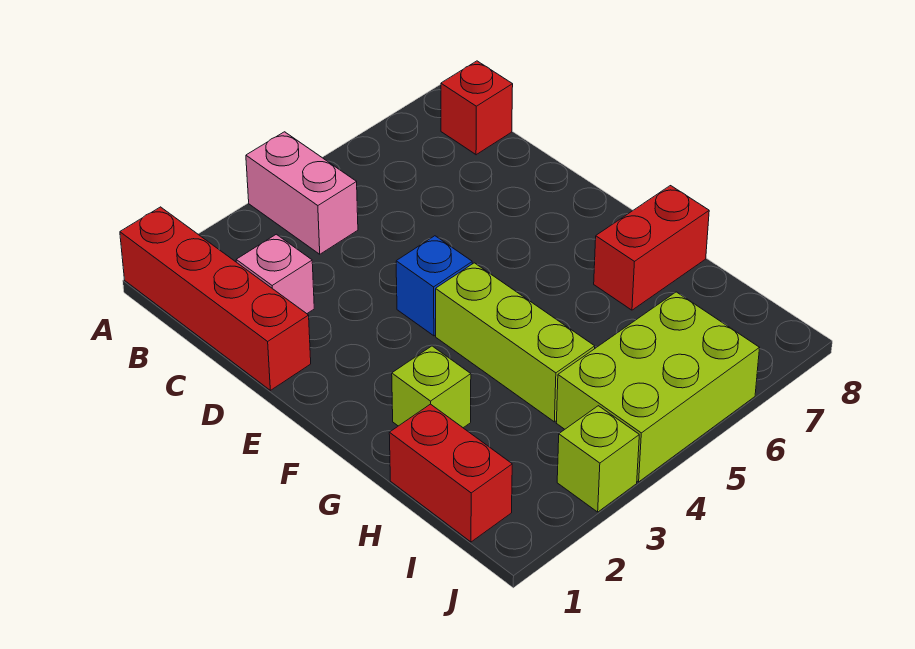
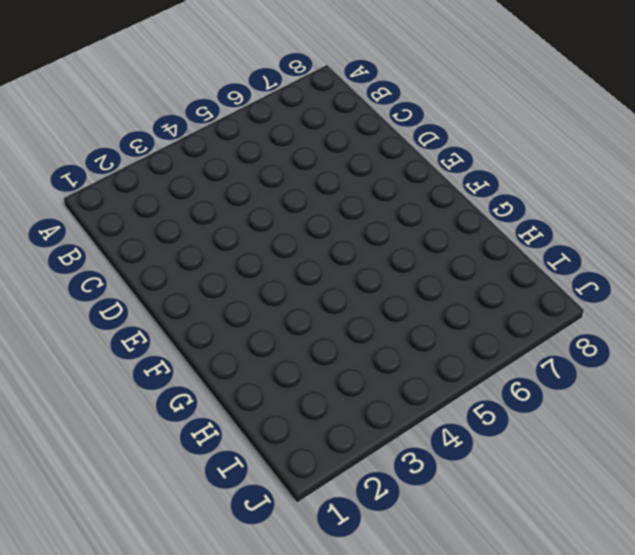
none -> red 1x4 brick [120,207,311,390]
none -> pink 1x2 brick [246,132,358,254]

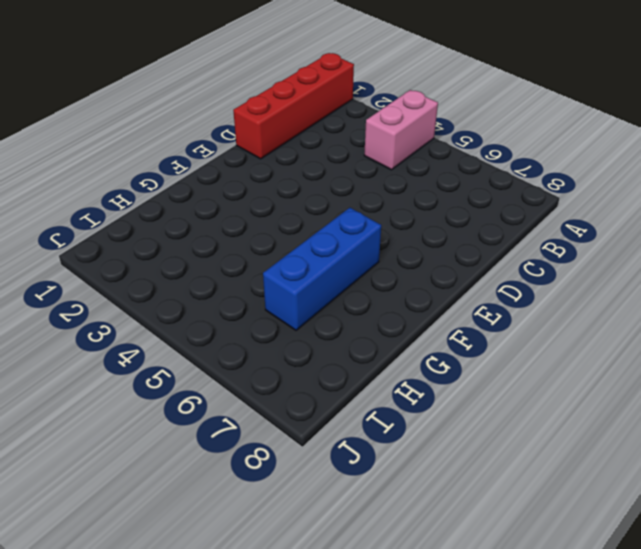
blue 1x3 brick [263,208,381,330] -> none
none -> red 1x1 brick [441,61,513,155]
none -> pink 1x1 brick [236,234,314,314]

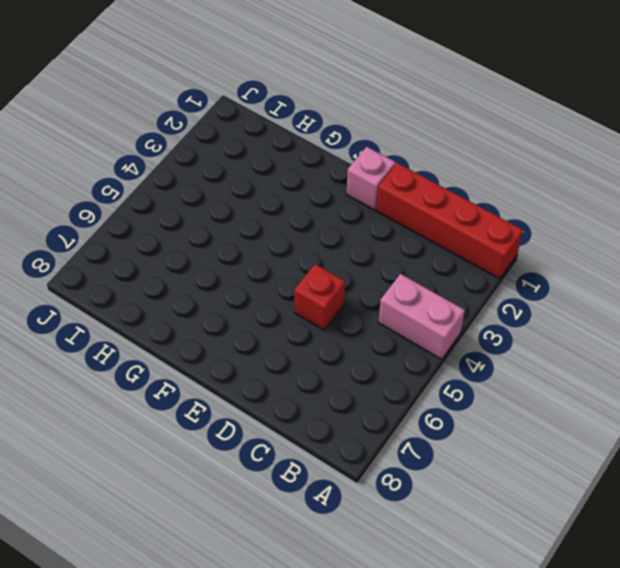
red 1x1 brick [294,264,345,330] -> red 1x1 brick moved to [441,61,513,155]
pink 1x1 brick [347,147,396,210] -> pink 1x1 brick moved to [236,234,314,314]
none -> blue 1x1 brick [396,236,472,336]
none -> lime 1x3 brick [436,263,595,422]

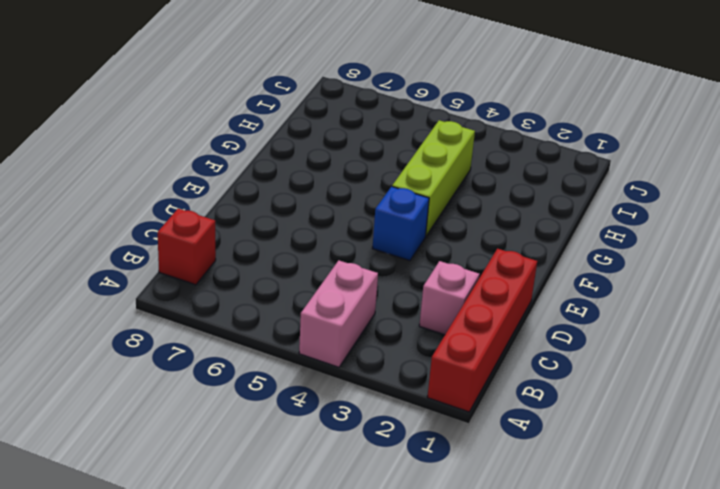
none -> lime 1x1 brick [392,346,471,428]
none -> red 1x2 brick [594,186,709,310]

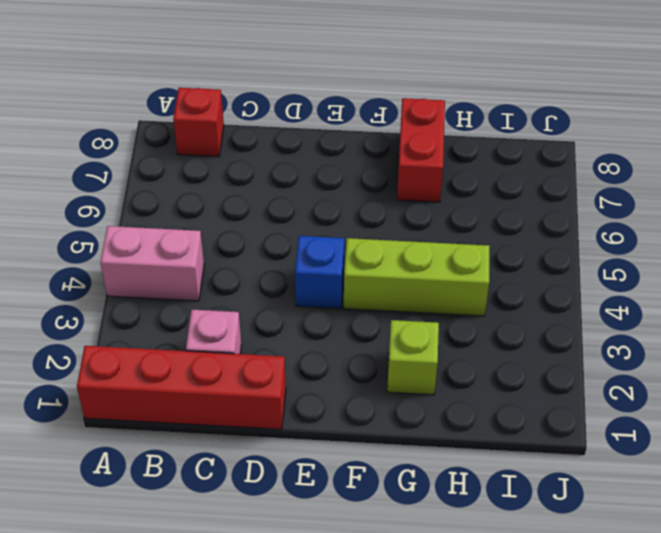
none -> red 1x2 brick [389,404,512,542]
none -> lime 2x3 brick [556,292,760,482]

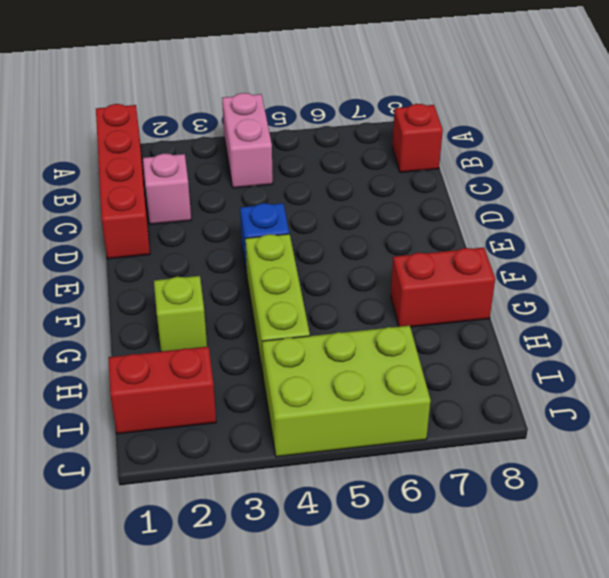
red 1x2 brick [108,347,216,434] -> red 1x2 brick turned to [389,404,512,542]
none -> lime 1x1 brick [557,406,639,512]

